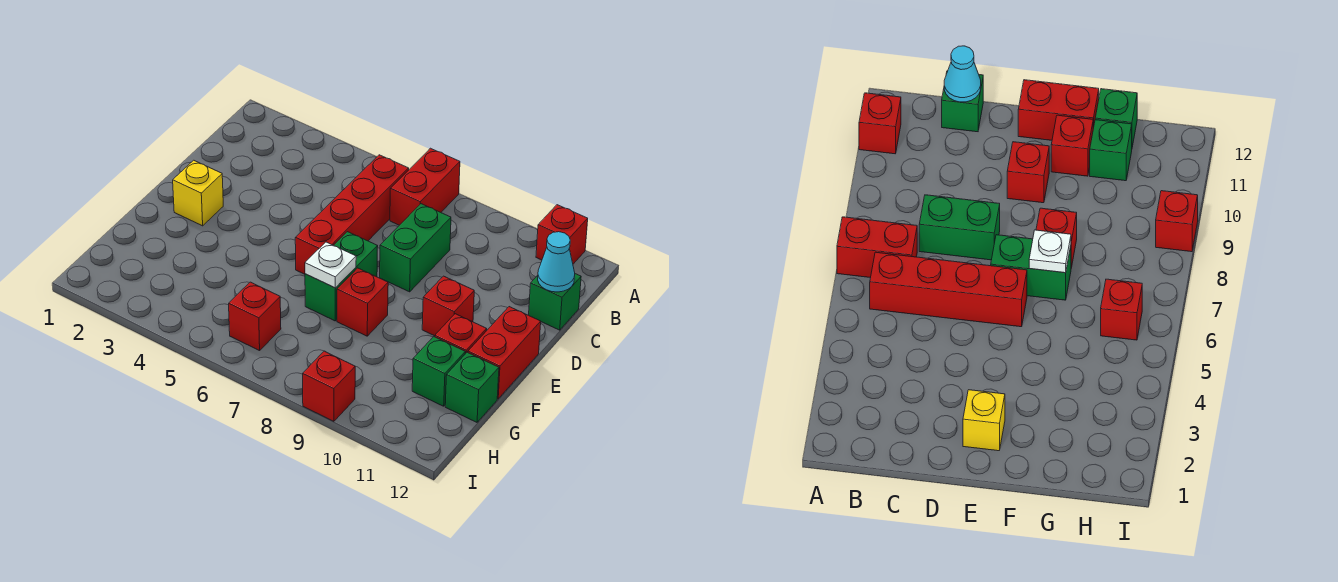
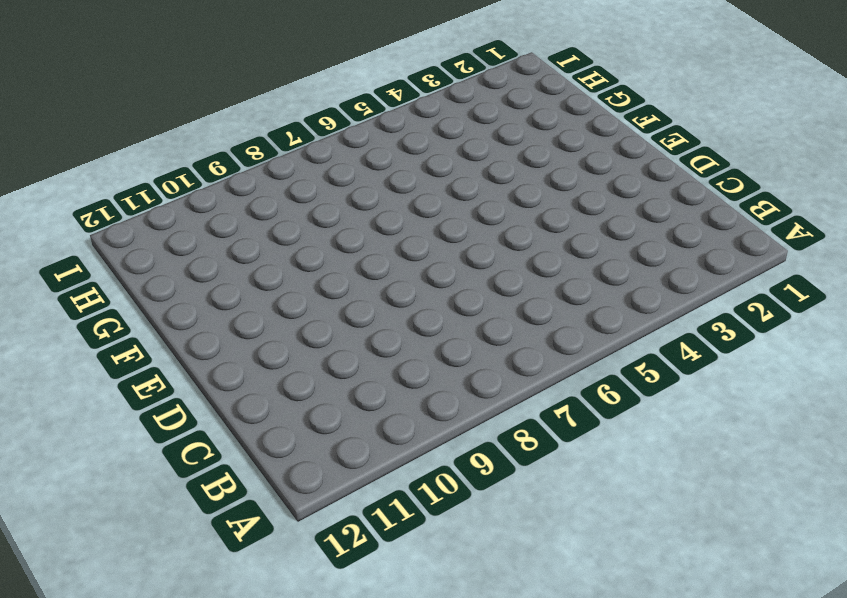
none -> red 1x2 brick [390,148,460,225]
none -> red 1x1 brick [536,205,588,264]
none -> red 1x4 brick [295,155,409,274]

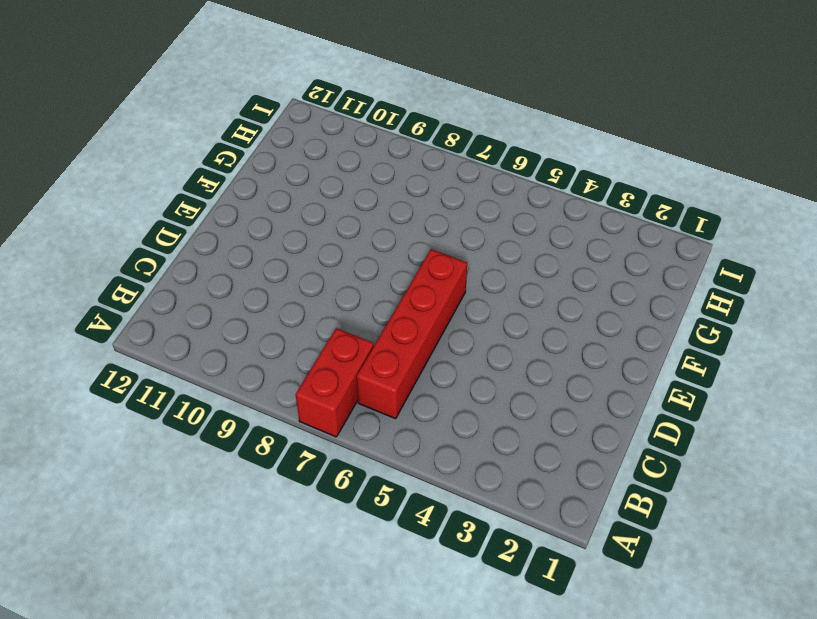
none -> red 1x1 brick [536,205,588,264]
none -> green 1x2 brick [380,204,451,292]
none -> green 1x1 brick [529,274,581,330]

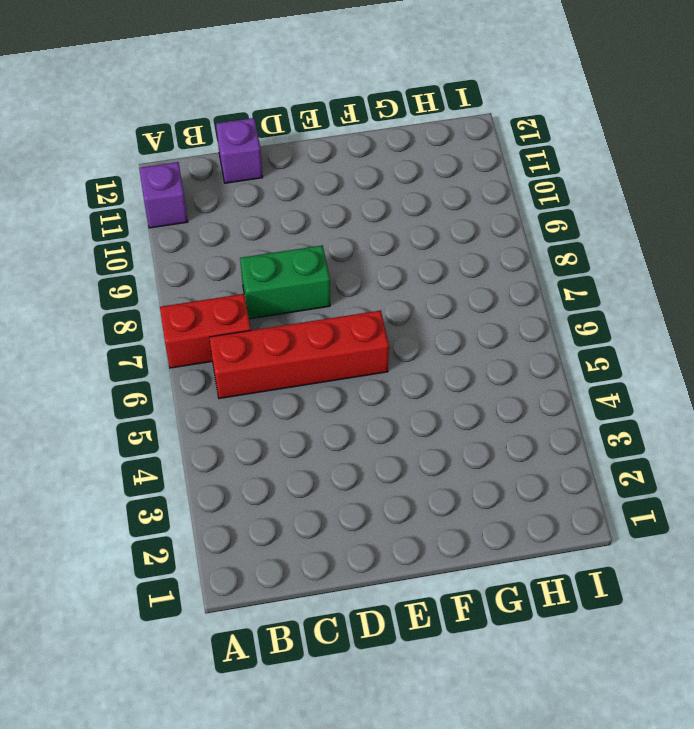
purple 1x1 brick [139,162,188,228] -> red 1x1 brick [536,205,588,264]
purple 1x1 brick [216,118,263,183] -> green 1x1 brick [529,274,581,330]
none -> yellow 1x1 brick [173,160,223,226]
none -> green 1x2 brick [305,232,378,321]
none -> red 1x1 brick [422,276,474,336]

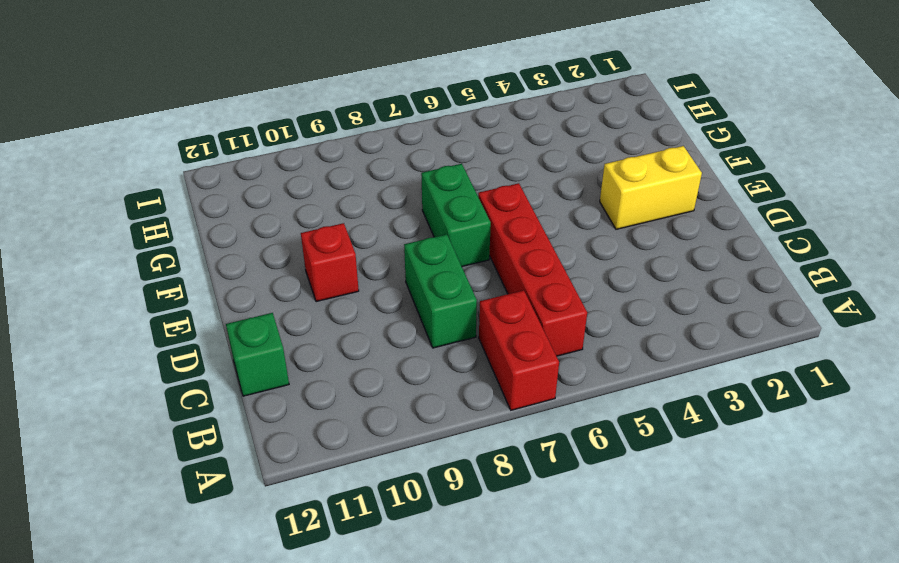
yellow 1x2 brick [600,146,702,229] -> yellow 1x1 brick [173,160,223,226]
none -> red 1x1 brick [536,205,588,264]
none -> red 1x2 brick [468,307,541,399]
none -> red 1x1 brick [337,268,388,336]

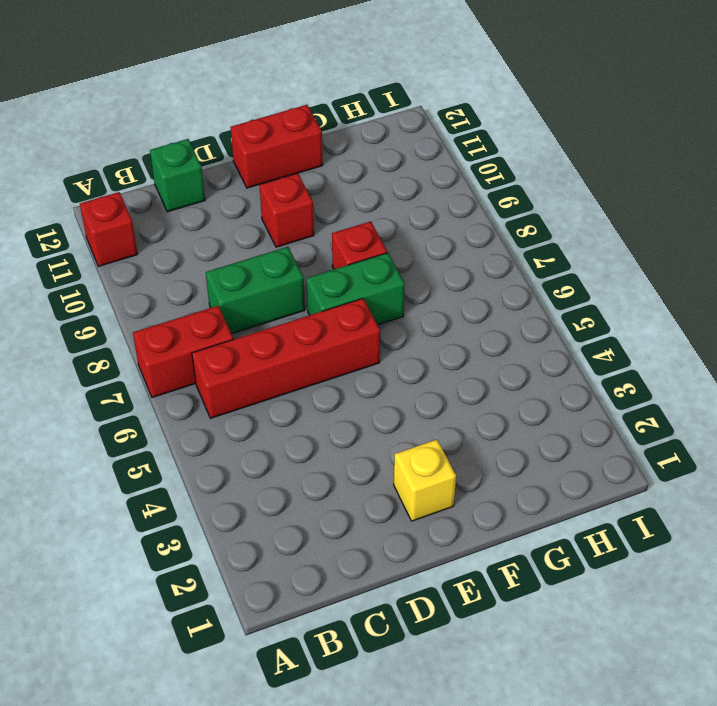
none -> red 1x1 brick [435,314,487,354]
none -> green 1x1 brick [412,337,465,406]
none -> green 1x1 brick [445,352,499,422]

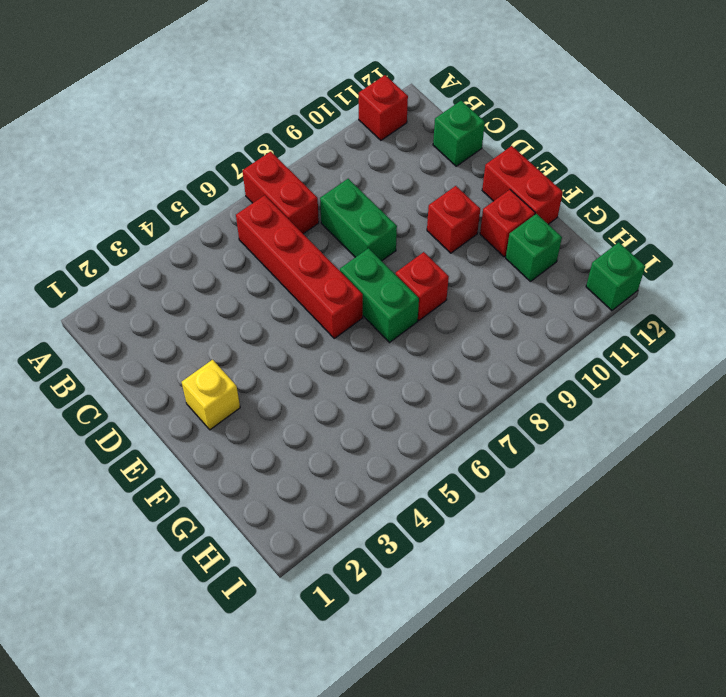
green 1x1 brick [586,242,645,311] -> green 1x1 brick moved to [445,352,499,422]
none -> red 1x1 brick [229,282,281,351]
none -> red 1x1 brick [303,351,355,421]
none -> cyan 1x1 cone [538,232,575,292]

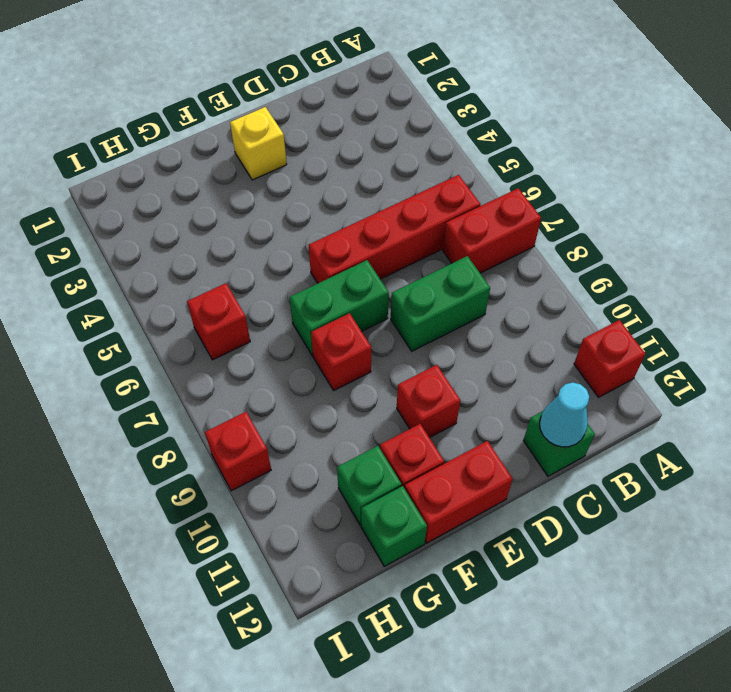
none -> white 1x1 plate [305,242,356,288]

